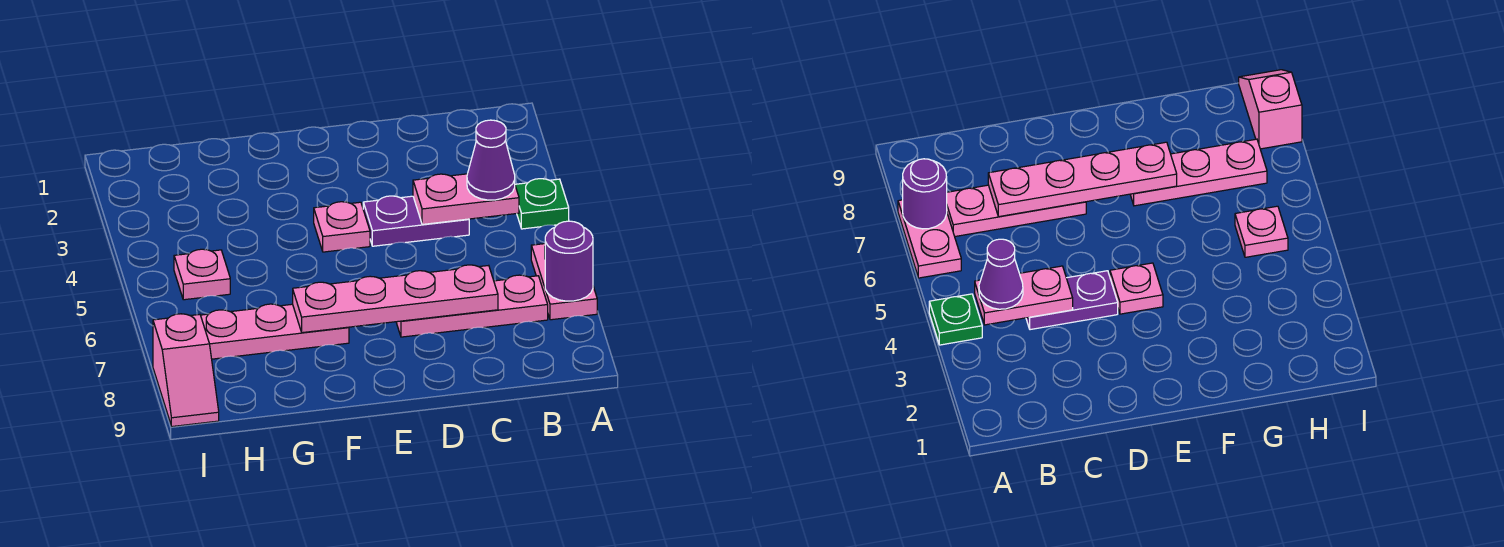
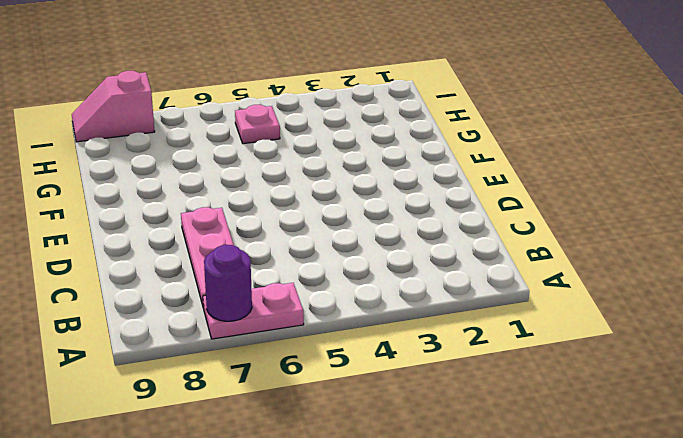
none -> green 1x1 plate [515,179,569,229]
none -> purple 1x2 plate [363,196,469,246]
none -> pink 1x1 plate [314,202,370,252]

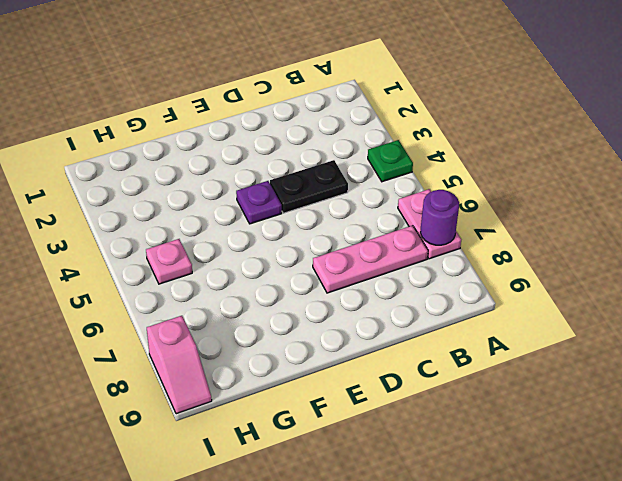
black 1x2 plate [270,160,348,213] -> purple 1x2 plate [363,196,469,246]
purple 1x1 plate [236,181,282,224] -> pink 1x1 plate [314,202,370,252]
none -> pink 1x3 plate [201,304,349,359]
none -> pink 1x2 plate [413,174,519,224]
none -> pink 1x4 plate [293,265,498,333]

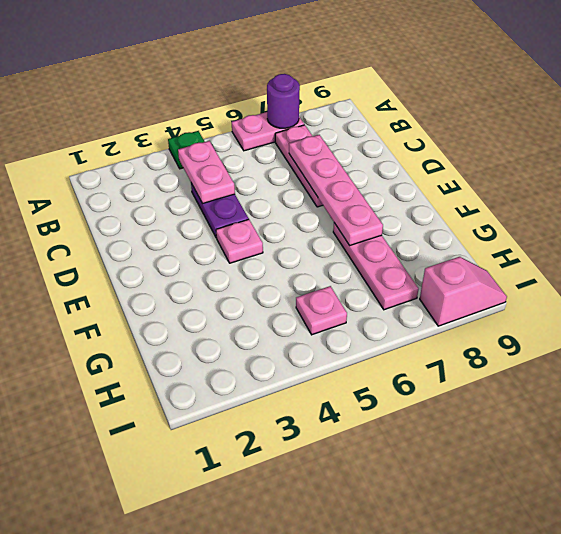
none -> purple 1x1 cone [467,120,515,200]

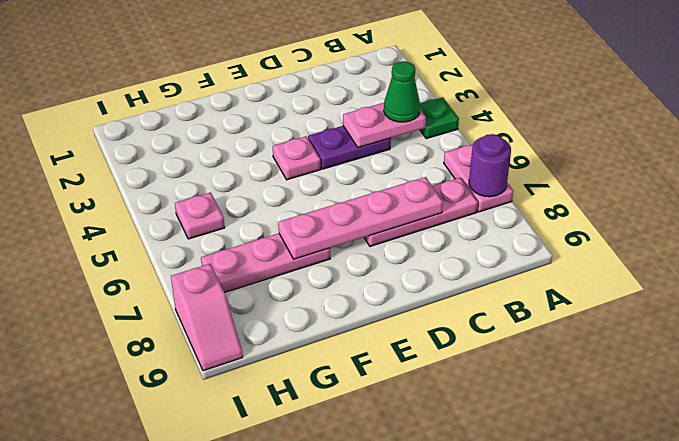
green 1x1 cone [384,61,420,122] -> purple 1x1 cone [467,120,515,200]

